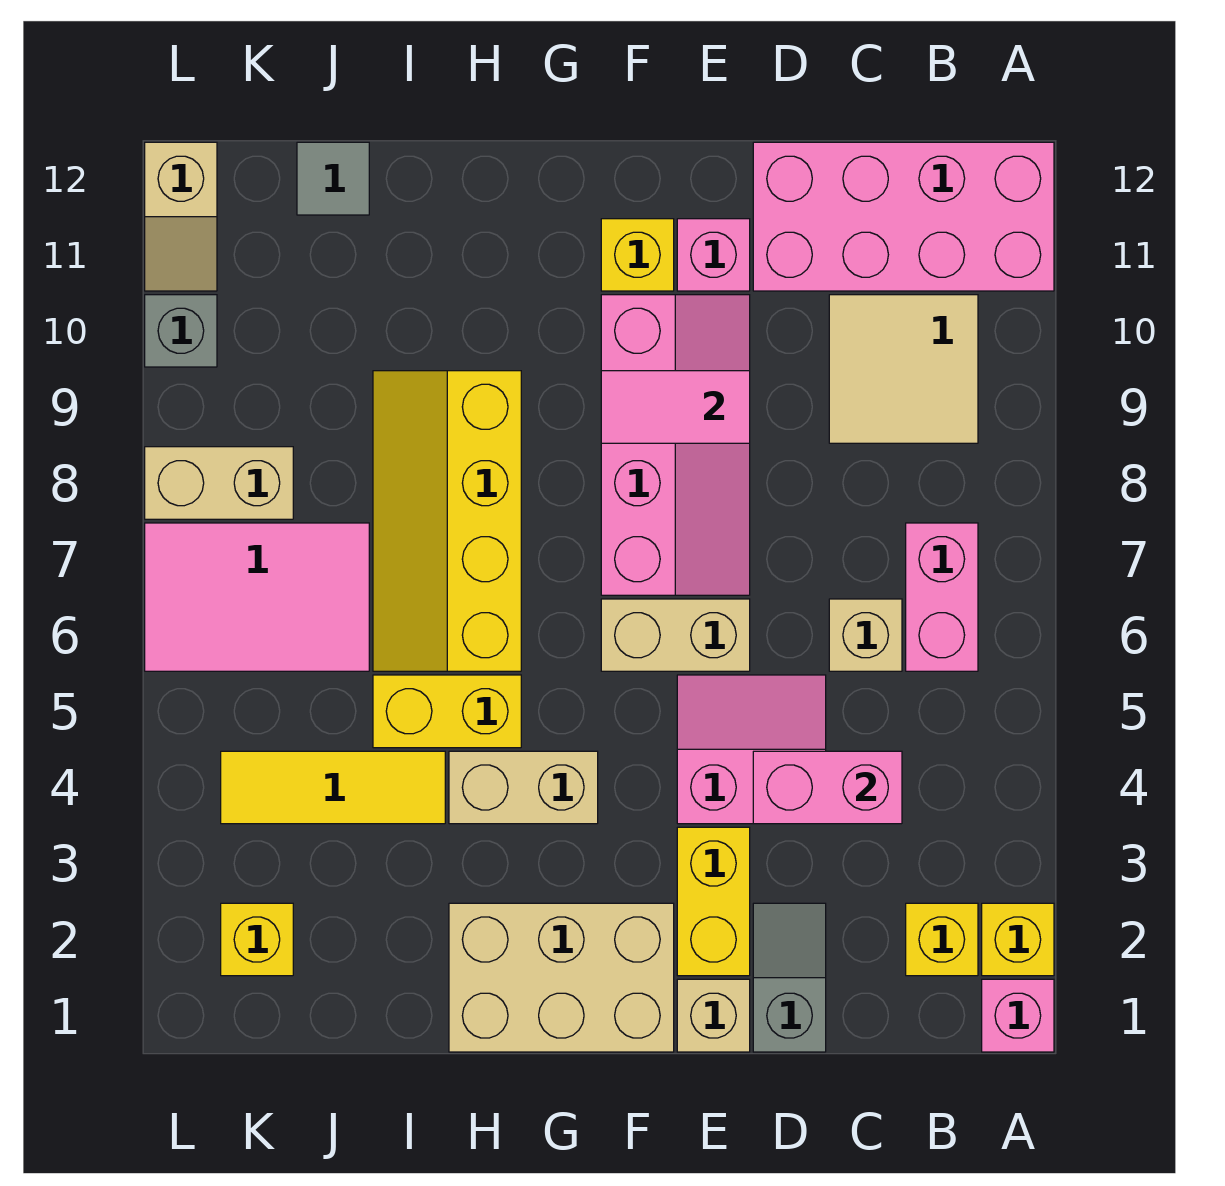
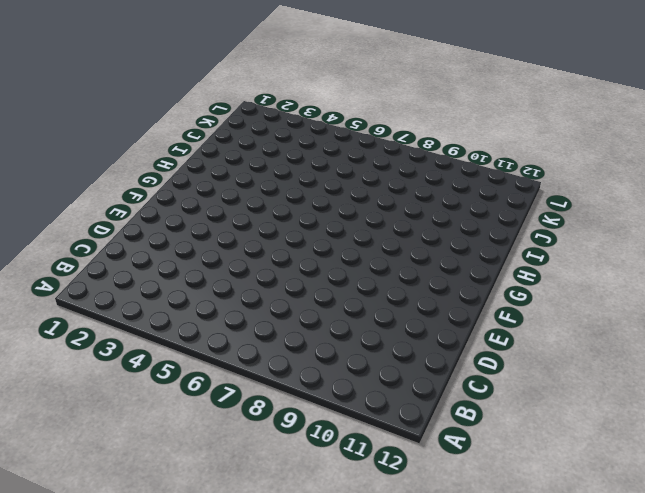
none -> pink 1x1 brick [982,979,1054,1052]
none -> yellow 1x1 brick [982,903,1054,976]
none -> pink 2x4 brick [753,142,1054,291]

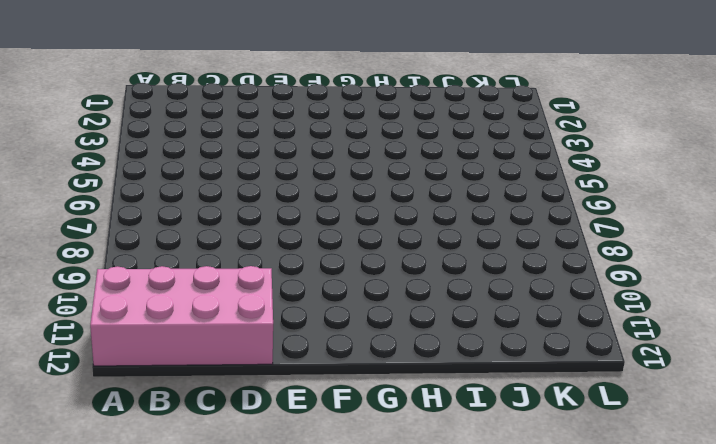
none -> pink 1x1 brick [982,979,1054,1052]
none -> yellow 1x1 brick [982,903,1054,976]
none -> yellow 1x1 brick [906,903,978,976]

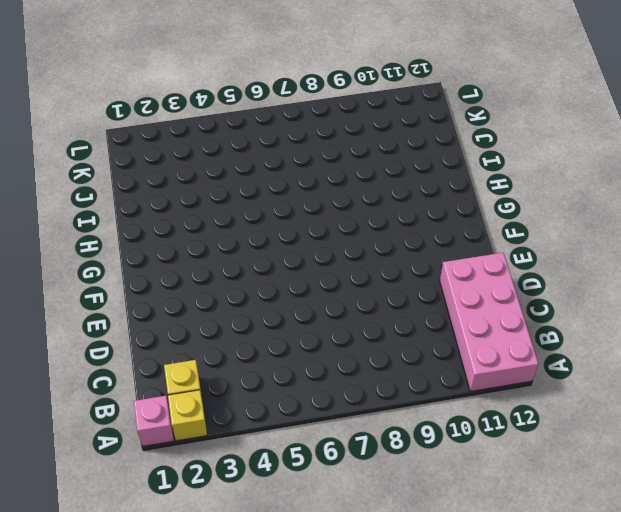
none -> pink 1x2 brick [906,523,978,671]
none -> tan 2x2 tile [829,295,978,443]
none -> tan 1x1 brick [829,599,902,671]

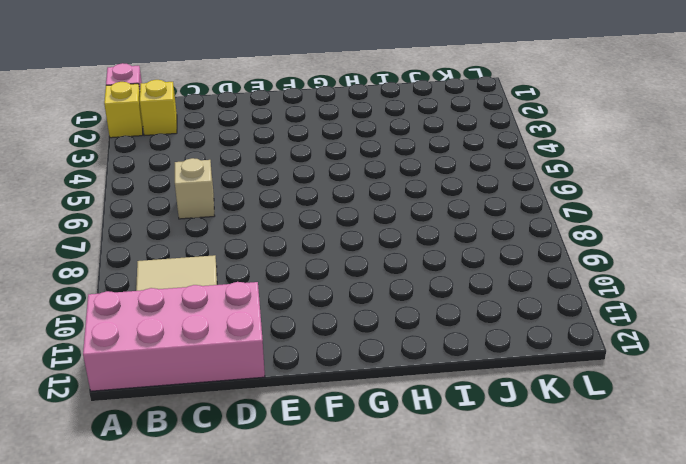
none -> pink 1x2 brick [906,523,978,671]
none -> grey 1x2 slope [753,903,826,1052]
none -> pink 2x2 slope [677,675,826,824]

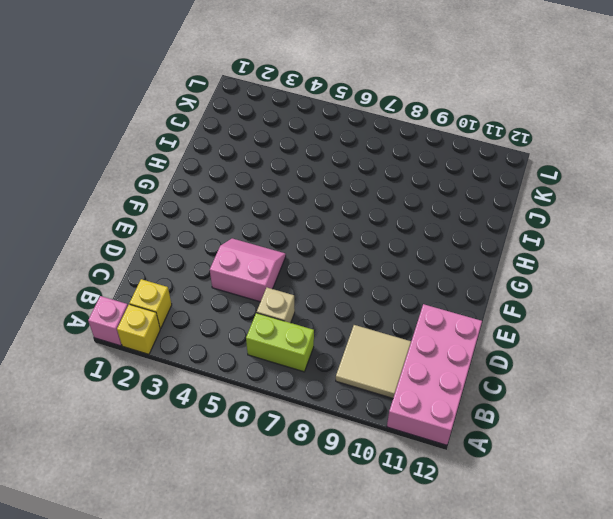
lime 1x2 brick [246,313,314,372] -> pink 1x2 brick [906,523,978,671]
pink 2x2 slope [210,238,286,302] -> pink 2x2 slope turned to [677,675,826,824]
none -> grey 1x2 slope [753,903,826,1052]
none -> tan 1x1 brick [677,979,750,1052]
none -> yellow 1x2 brick [677,827,750,976]

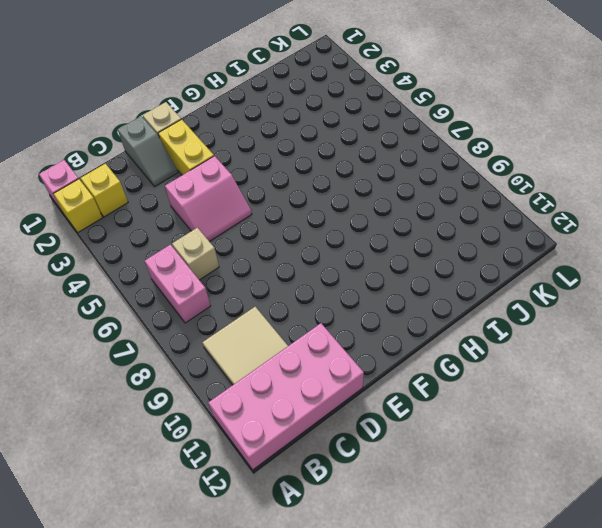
none -> tan 1x2 brick [601,599,750,671]
none -> pink 2x4 slope [601,295,750,595]
none -> pink 1x1 brick [677,219,750,291]

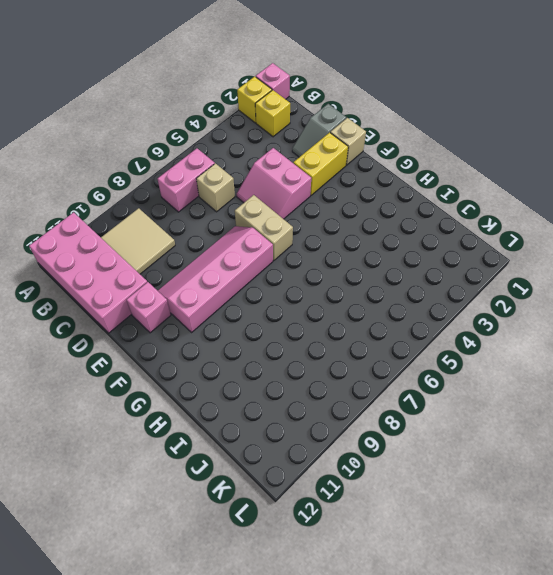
none -> tan 2x3 brick [449,903,674,1052]
none -> yellow 1x1 brick [601,219,674,291]
none -> tan 1x2 brick [449,751,598,824]

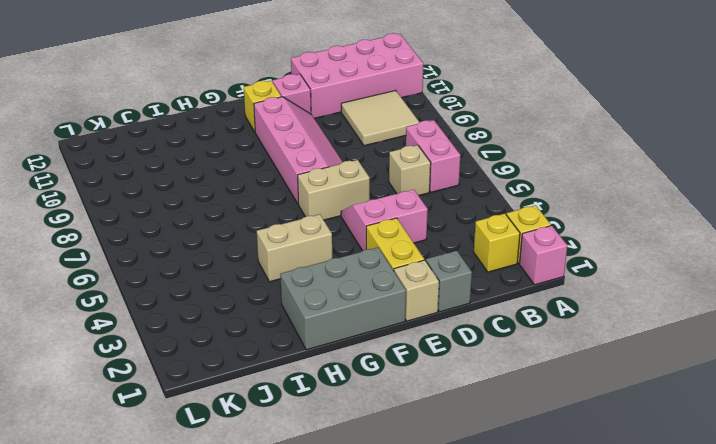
grey 2x3 brick [280,248,406,350] -> tan 2x3 brick [449,903,674,1052]
none -> yellow 1x2 brick [373,675,521,748]
none -> yellow 2x4 slope [373,371,521,671]
none -> yellow 1x3 tile [221,751,445,824]

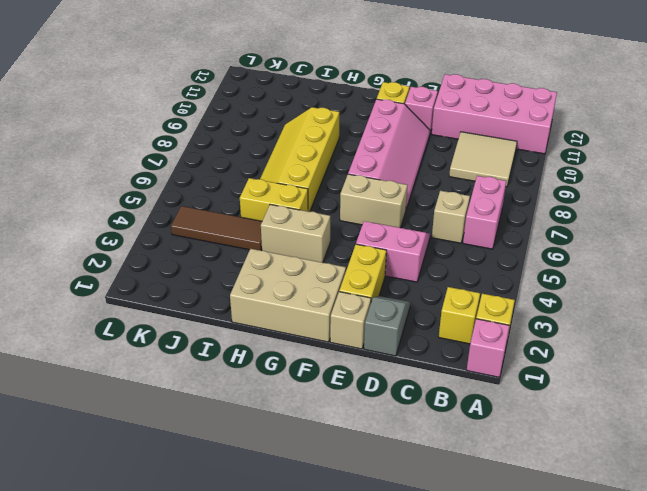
brown 1x3 tile [171,206,262,251] -> yellow 1x3 tile [221,751,445,824]
none -> pink 2x3 tile [145,523,369,671]
none -> grey 1x1 tile [297,142,369,215]
none -> yellow 1x1 brick [221,903,293,976]

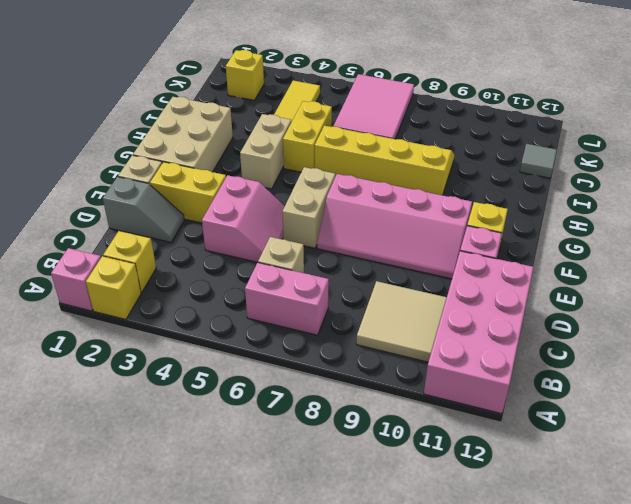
none -> tan 1x2 brick [145,447,293,519]
none -> grey 1x1 brick [145,295,217,367]
none -> tan 1x2 slope [145,142,217,291]

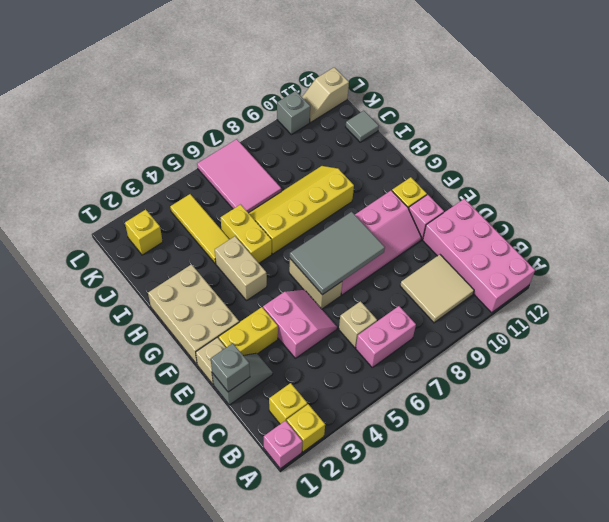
grey 1x1 brick [211,343,250,392] -> none
grey 2x3 tile [290,212,385,295] -> none
none -> tan 1x2 brick [145,447,293,519]
none -> pink 1x2 brick [753,751,902,824]
none -> pink 1x2 tile [601,371,750,443]

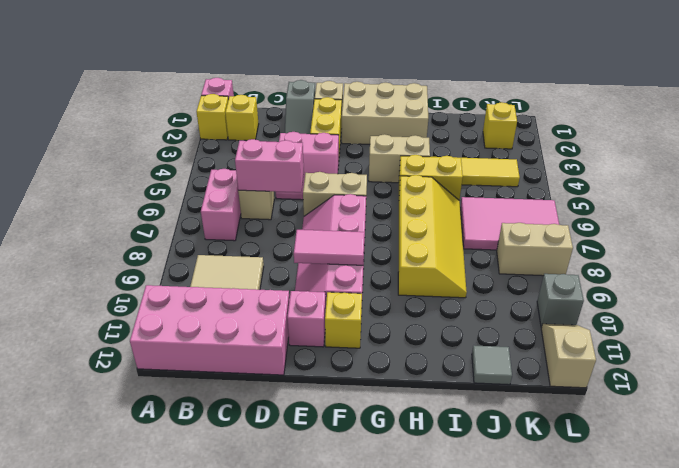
pink 1x2 brick [235,139,304,192] -> pink 1x2 brick moved to [753,751,902,824]

